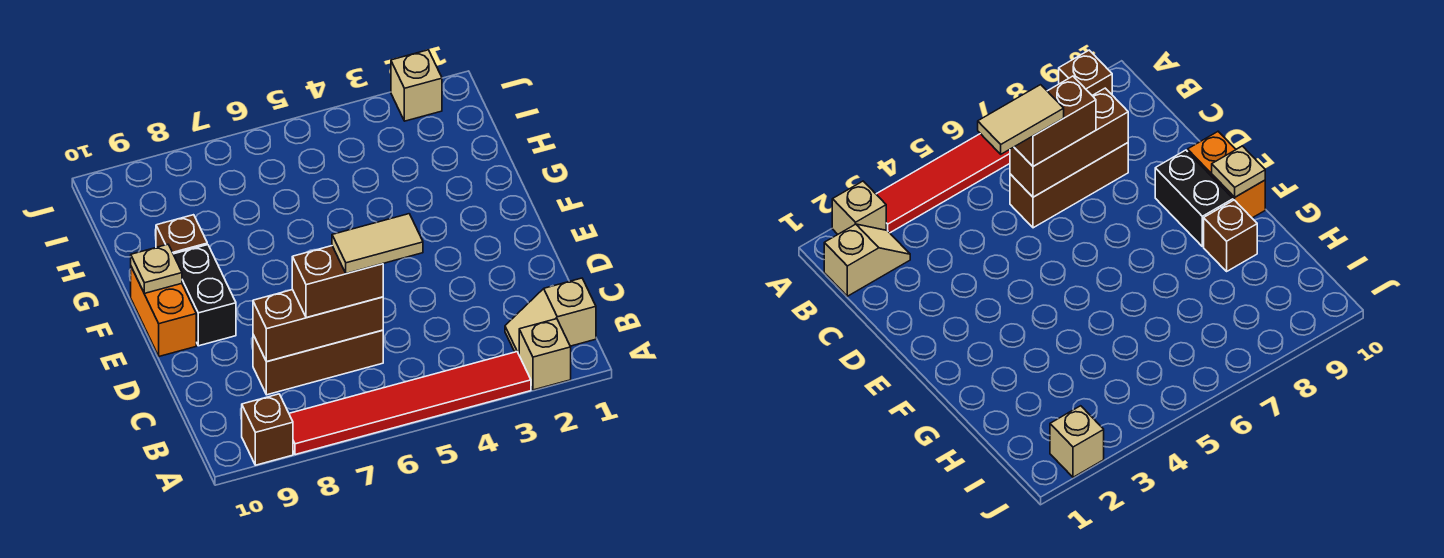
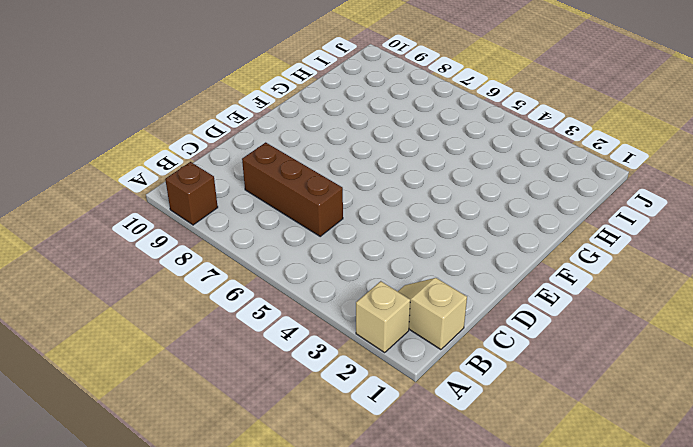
none -> red 1x6 tile [289,352,531,455]
none -> black 1x2 brick [173,245,236,346]
none -> orange 1x2 brick [131,267,196,356]

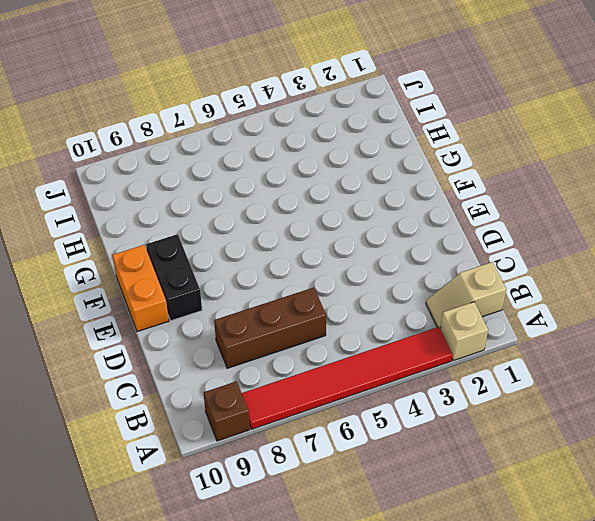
none -> brown 1x1 brick [156,215,207,254]
none -> tan 1x1 brick [391,50,442,121]
none -> brown 1x3 brick [253,290,383,362]

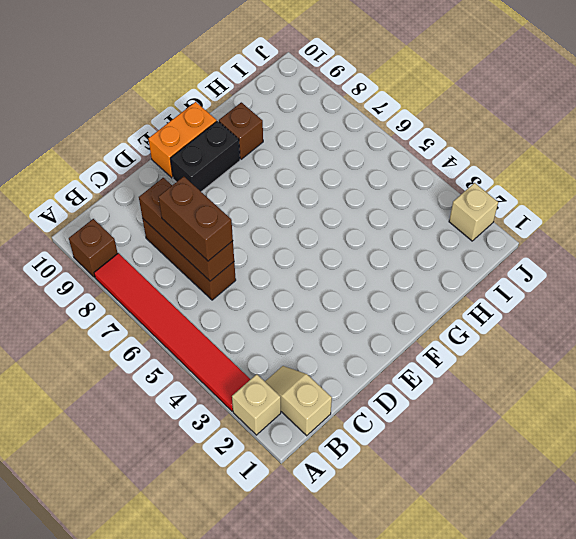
none -> tan 1x1 plate [131,244,182,293]
none -> tan 1x2 tile [332,214,423,274]

